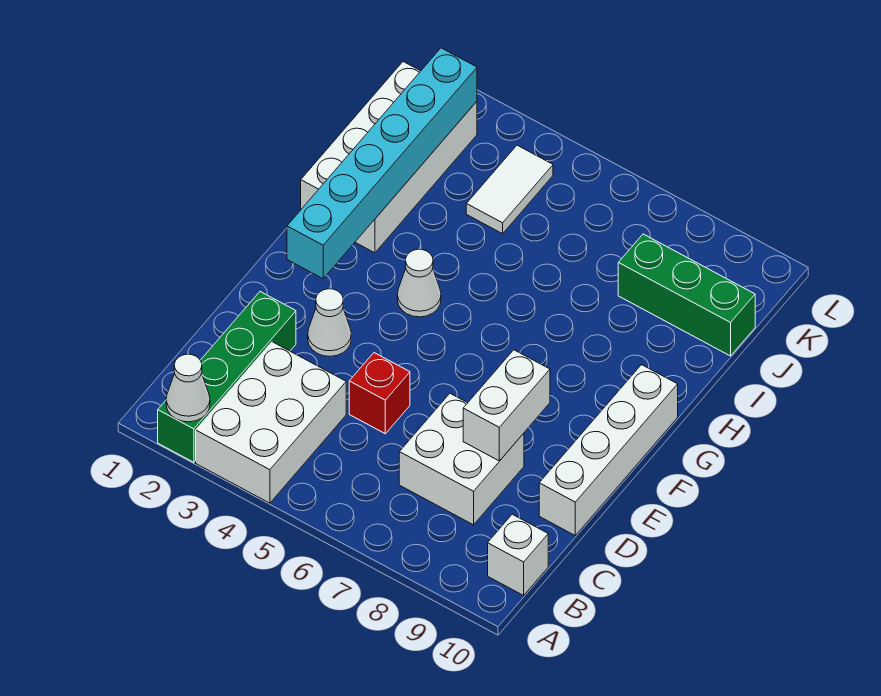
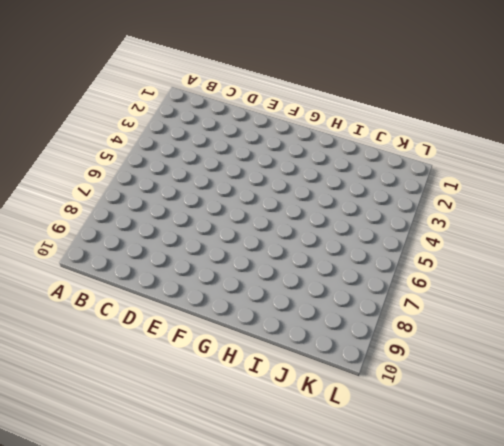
none -> green 1x4 brick [158,292,296,462]
none -> white 2x3 brick [196,342,346,503]
none -> white 1x1 brick [488,514,548,595]

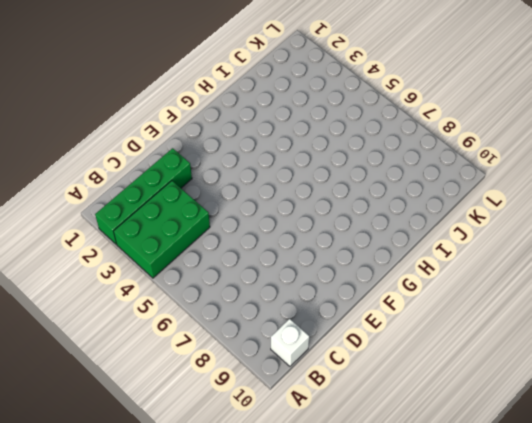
green 2x3 brick [114,181,210,278] -> white 2x3 brick [196,342,346,503]
none -> white 2x2 brick [399,394,524,525]
none -> red 1x1 brick [349,353,410,434]
none -> white 1x4 brick [539,365,678,535]

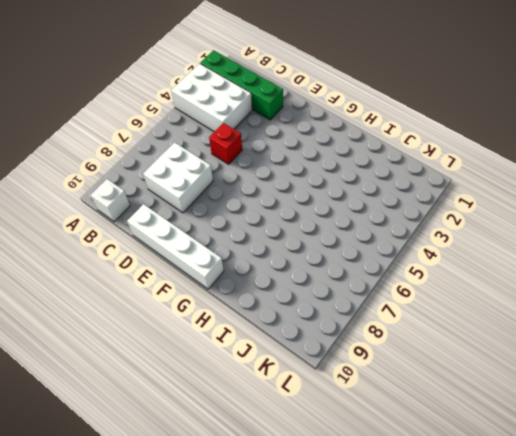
none -> white 1x1 cone [308,289,351,356]
none -> white 1x1 cone [397,249,441,317]
none -> white 2x4 brick [301,62,477,253]

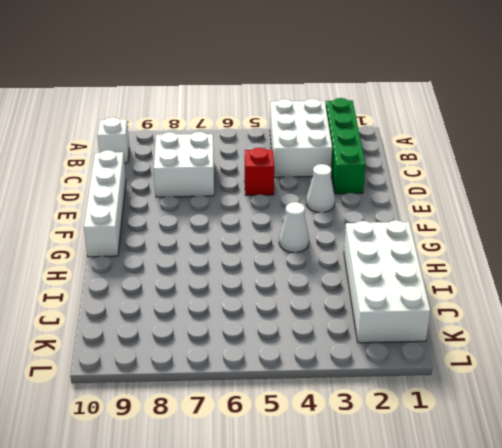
none -> white 1x2 tile [466,145,553,234]
none -> green 1x3 brick [618,234,755,356]
none -> white 1x1 cone [166,354,210,422]

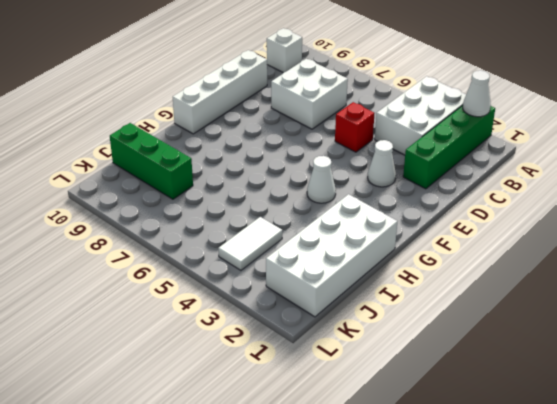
none -> white 1x2 brick [463,350,550,461]
none -> cyan 1x6 brick [287,48,477,279]

